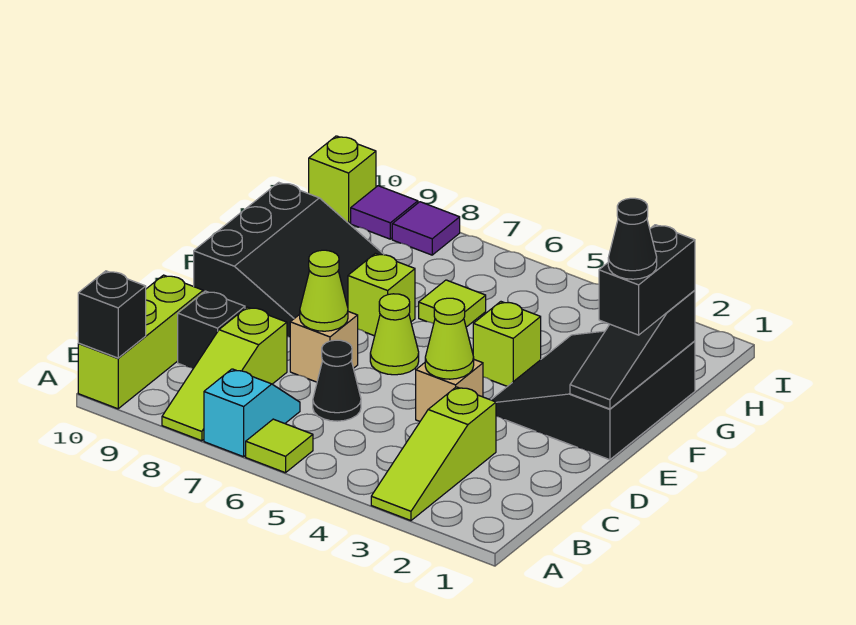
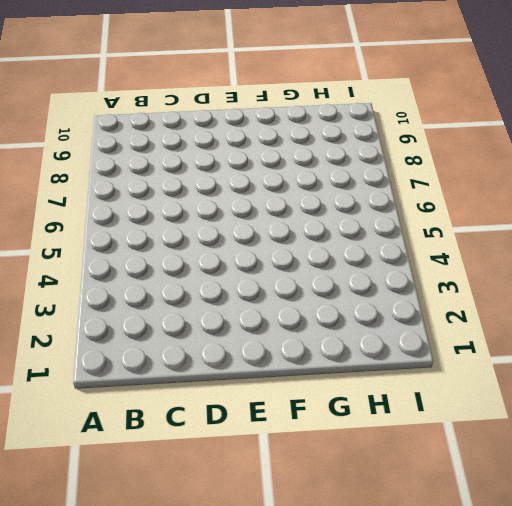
none -> lime 1x3 slope [371,387,496,521]
none -> lime 1x1 tile [246,419,313,473]
none -> cyan 1x2 slope [204,369,300,457]

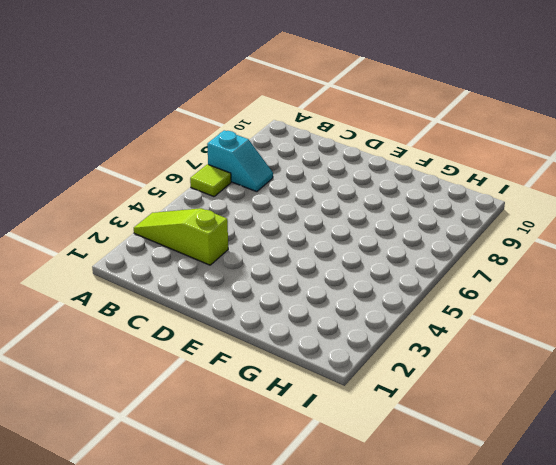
none -> lime 1x3 slope [162,307,287,441]
none -> lime 1x3 brick [78,275,203,409]
none -> black 1x1 cone [313,340,361,421]

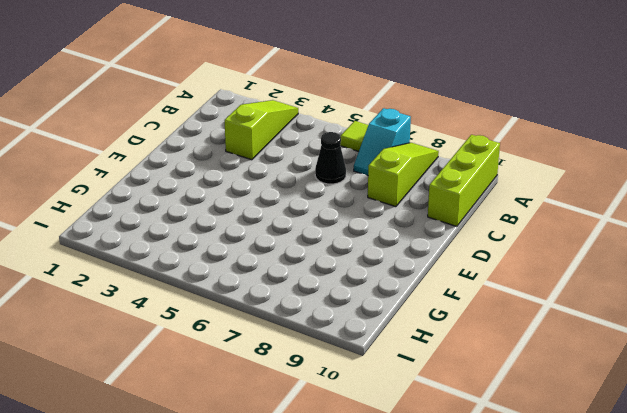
none -> black 1x1 brick [178,291,245,368]
none -> tan 1x1 brick [416,360,483,421]
none -> tan 1x1 brick [290,312,358,382]

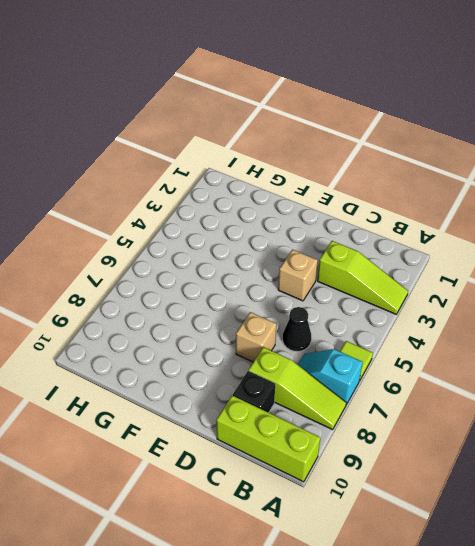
none -> black 3x3 slope [491,331,695,460]
none -> lime 1x1 cone [370,294,419,375]
none -> black 3x3 slope [194,182,384,337]

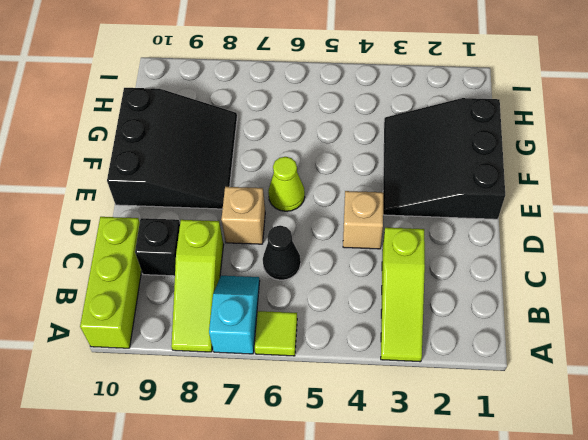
none -> lime 1x1 brick [473,302,541,386]
none -> lime 1x1 brick [348,253,415,336]
none -> lime 1x1 tile [419,280,486,327]

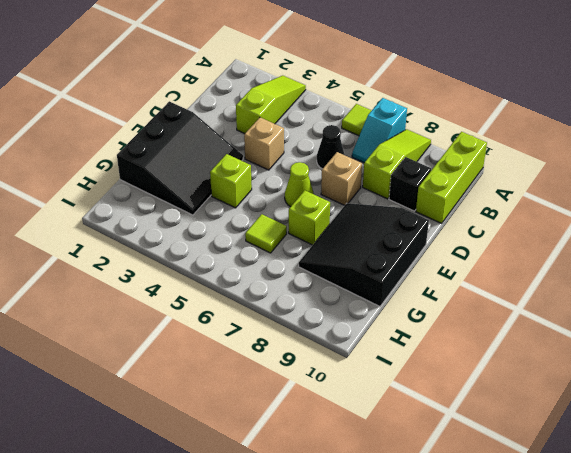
none -> purple 1x1 tile [392,202,460,255]
none -> purple 1x1 tile [351,186,418,239]
none -> lime 1x1 brick [309,136,376,223]

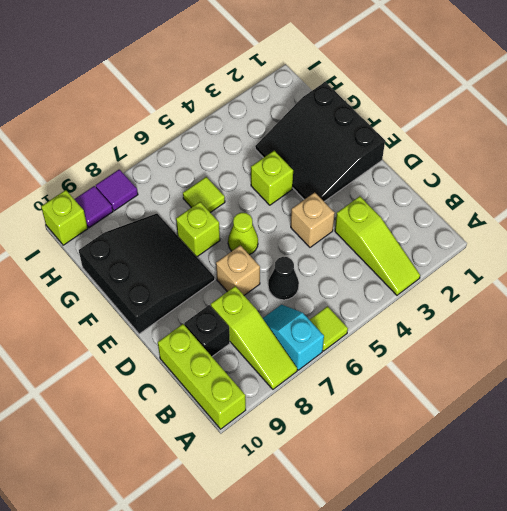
none -> black 1x1 brick [78,271,146,358]
none -> lime 1x1 cone [425,298,474,379]
none -> lime 1x1 cone [300,250,348,331]

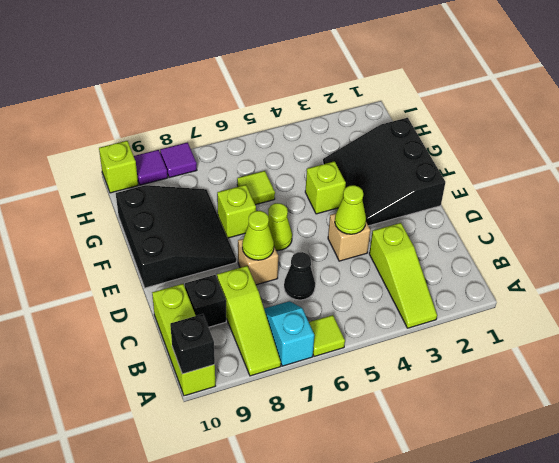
none -> black 1x3 slope [570,290,695,409]
none -> black 1x2 brick [599,225,695,335]
none -> black 1x1 cone [608,198,657,279]

